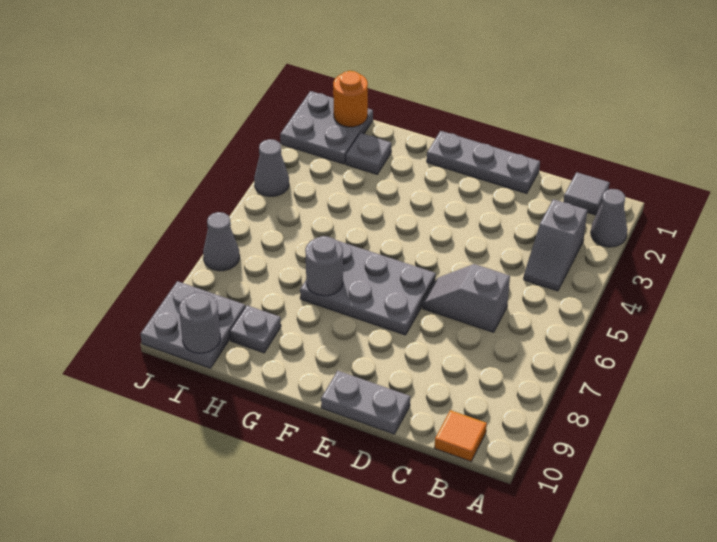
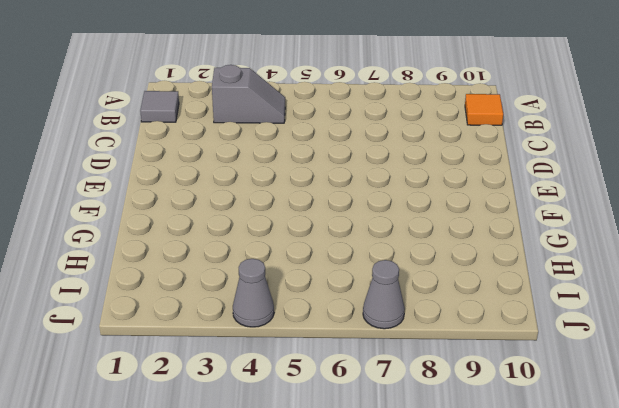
none -> grey 1x1 cone [591,189,627,247]
none -> grey 1x2 slope [423,264,510,332]
none -> grey 1x3 plate [427,131,540,193]

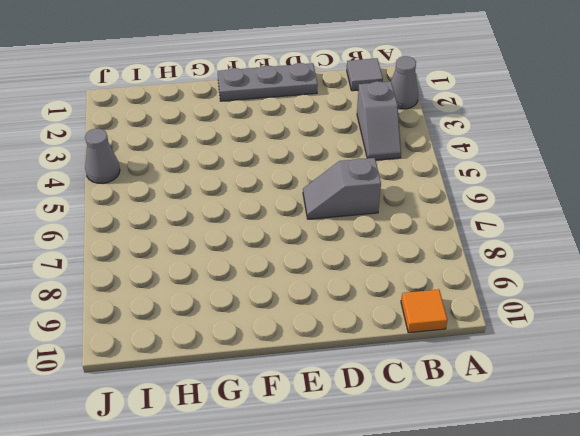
none -> grey 1x2 plate [321,371,410,434]
none -> grey 2x3 plate [300,241,436,335]
none -> grey 1x1 plate [346,133,391,174]

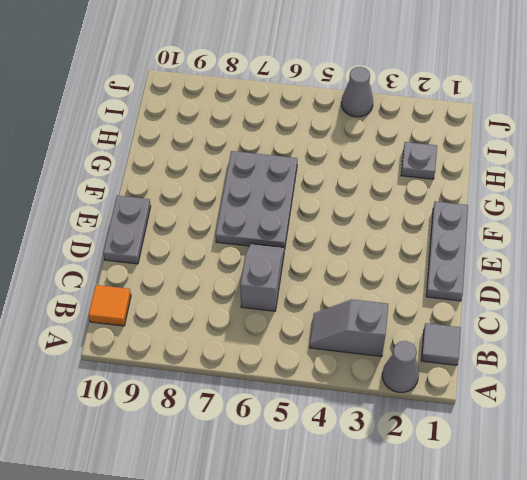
none -> grey 1x1 plate [230,305,281,353]
none -> grey 2x2 plate [280,91,373,164]
none -> grey 2x2 plate [141,281,245,368]

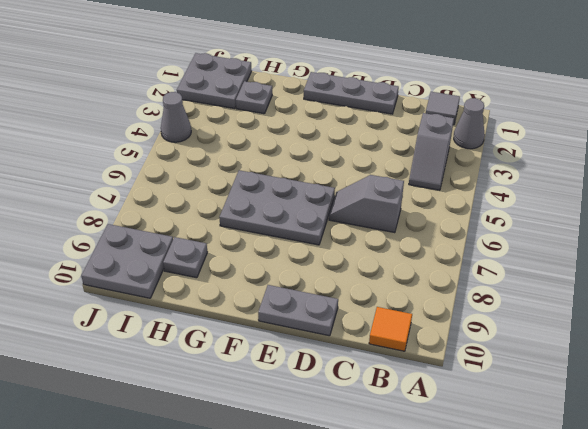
none -> grey 1x1 cone [203,212,240,271]
none -> grey 1x1 round brick [305,236,343,296]
none -> orange 1x1 round brick [333,71,368,127]

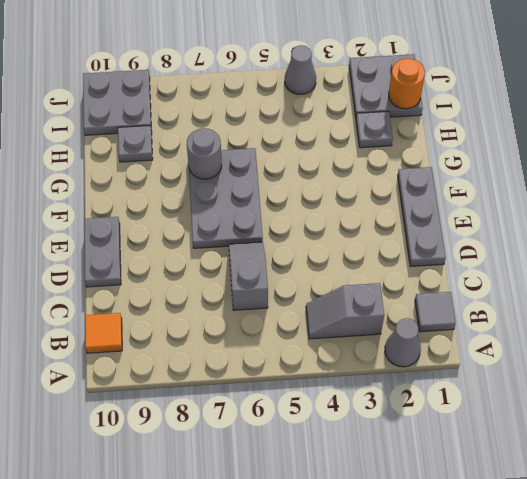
none -> grey 1x1 cone [203,212,240,271]
none -> grey 1x1 round brick [179,292,220,353]

